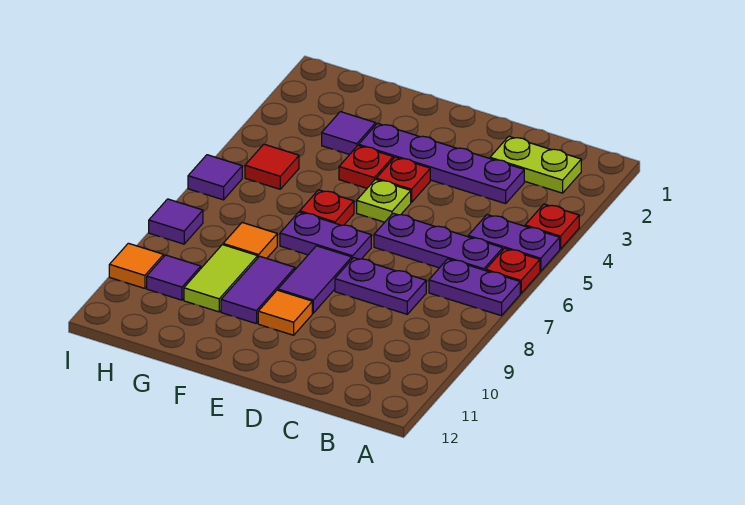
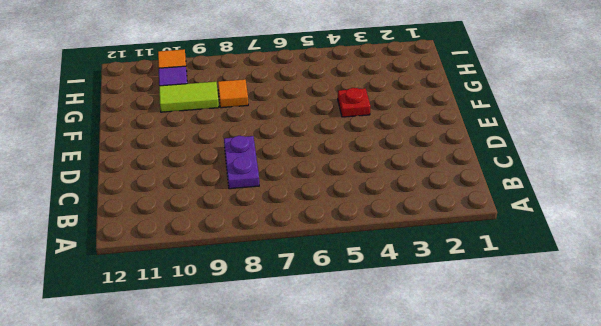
none -> red 1x1 plate [525,204,579,249]
none -> purple 1x2 plate [468,214,560,271]
none -> red 1x1 plate [486,248,540,293]

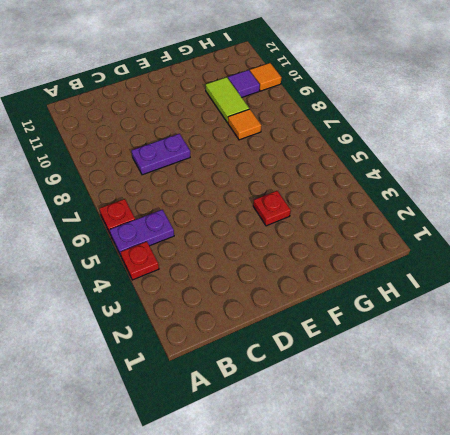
none -> purple 1x2 plate [429,259,520,316]
none -> lime 1x2 plate [490,136,581,193]
none -> purple 1x3 plate [374,213,503,271]

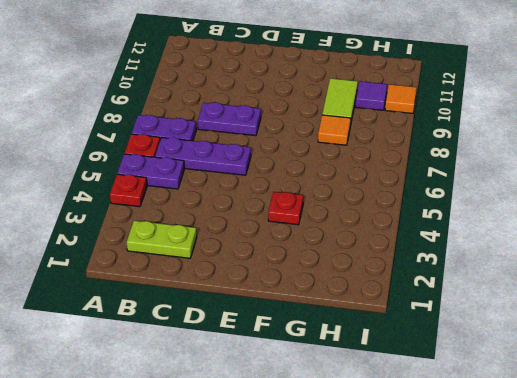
none -> purple 1x4 plate [359,123,524,204]
none -> red 1x1 plate [376,157,430,202]
none -> lime 1x1 plate [357,179,411,222]

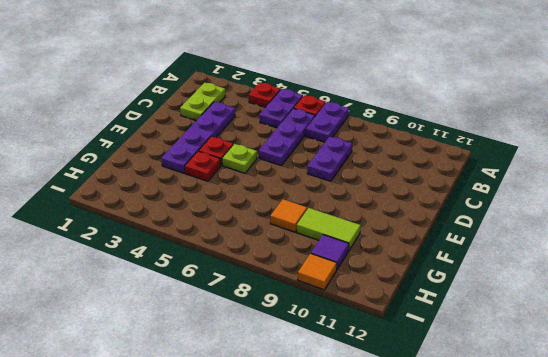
none -> purple 1x2 plate [280,212,371,259]
none -> purple 1x2 tile [278,246,352,313]
none -> orange 1x1 tile [258,290,312,335]

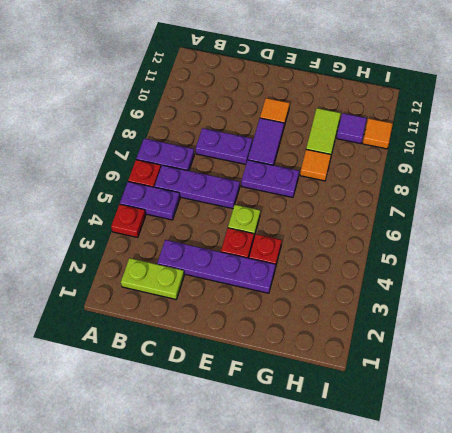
none -> red 1x1 plate [300,190,354,225]
none -> purple 1x2 tile [221,256,295,324]
none -> purple 1x1 tile [322,112,376,155]

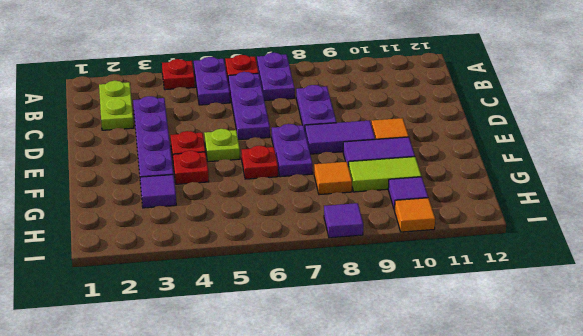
none -> red 1x1 tile [245,144,299,189]
none -> purple 1x1 tile [188,155,242,200]

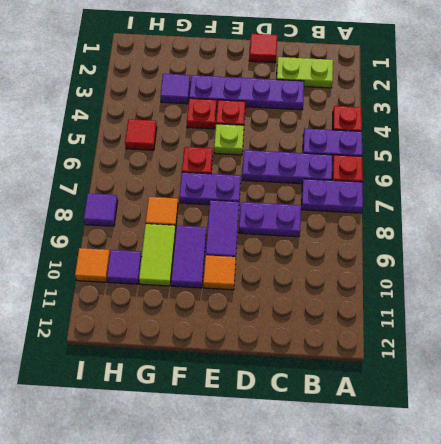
red 1x1 tile [249,34,277,63] -> none
none -> purple 1x1 tile [188,155,242,200]

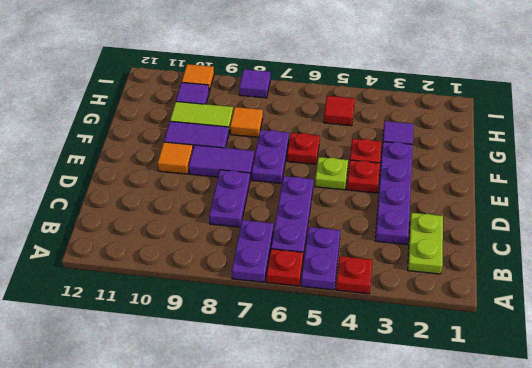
none -> purple 1x1 tile [188,155,242,200]

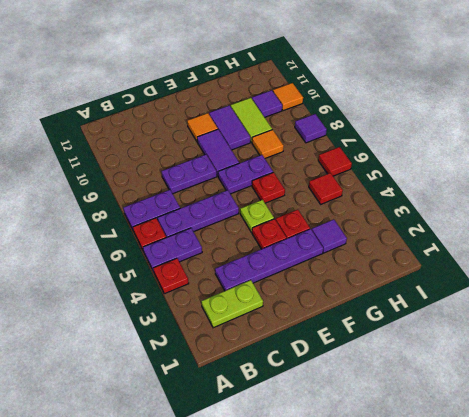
red 1x1 tile [318,147,352,176] -> purple 1x1 tile [188,155,242,200]

